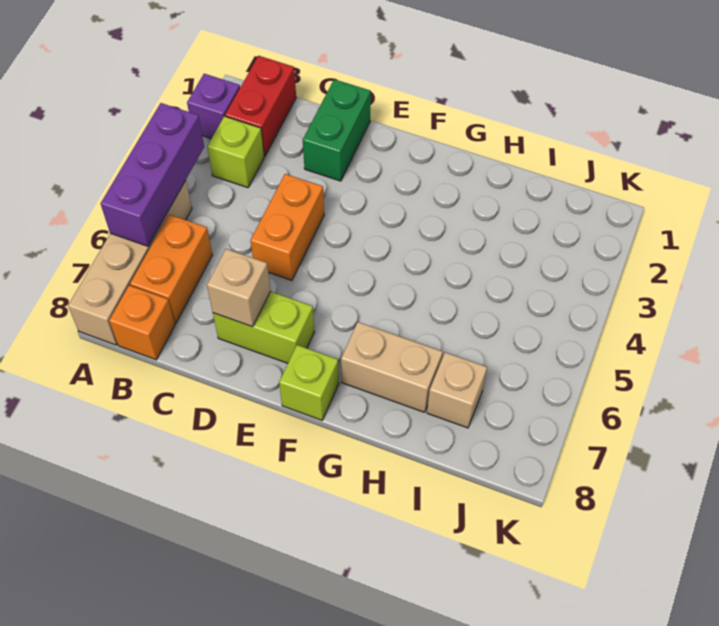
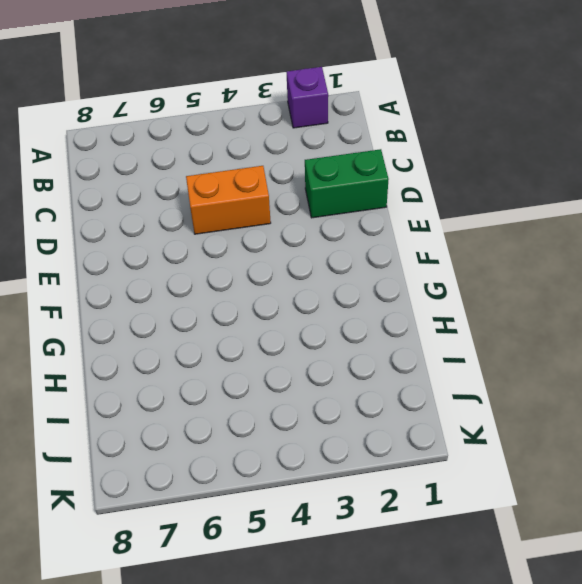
none -> tan 1x4 brick [68,181,192,345]
none -> red 1x2 brick [225,56,296,156]
none -> lime 1x1 brick [207,116,264,188]

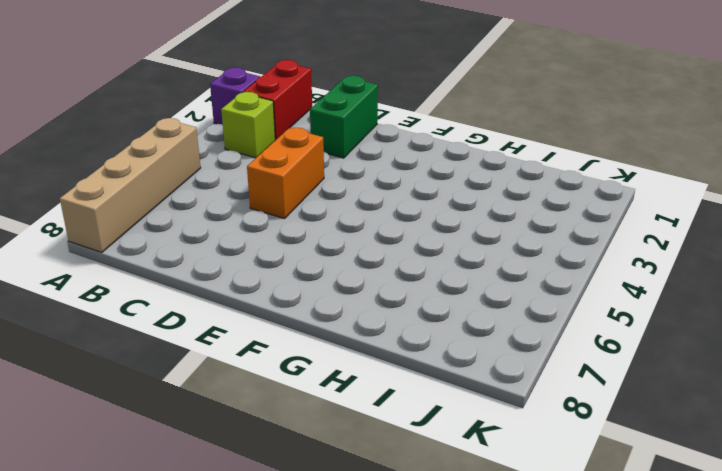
none -> orange 1x2 brick [130,215,212,323]
none -> orange 1x1 brick [109,285,175,360]
none -> lime 1x2 brick [213,292,314,363]

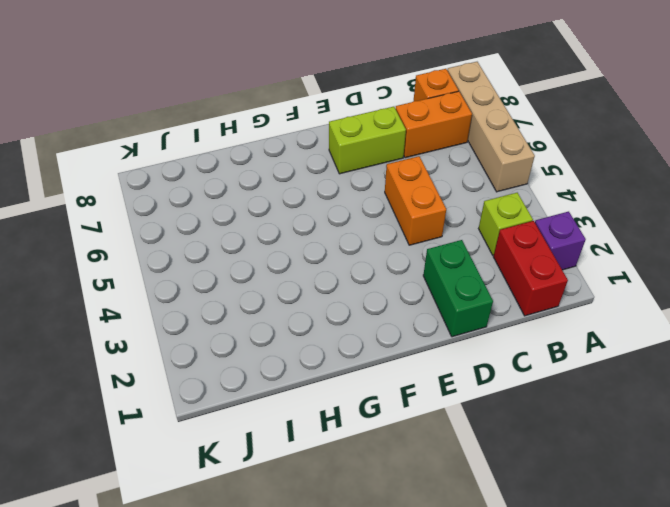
orange 1x2 brick [395,91,472,158] -> orange 1x2 brick turned to [130,215,212,323]
none -> lime 1x1 brick [279,345,339,420]
none -> tan 1x2 brick [341,322,443,412]
none -> tan 1x1 brick [427,352,487,428]

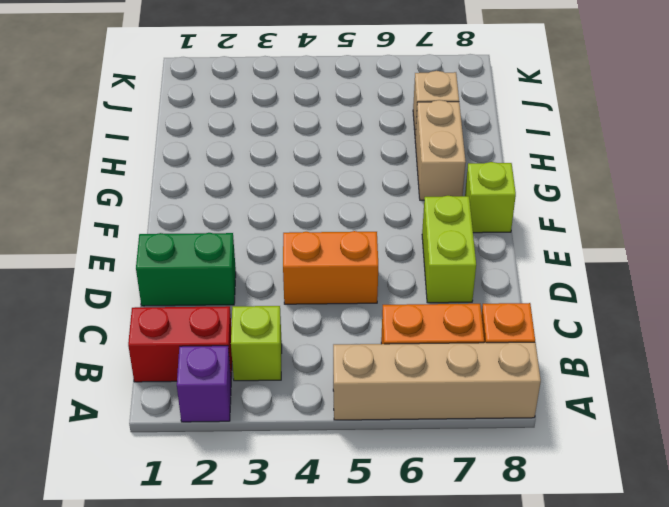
none -> purple 1x3 brick [101,103,204,246]
none -> tan 1x1 brick [207,249,271,327]

